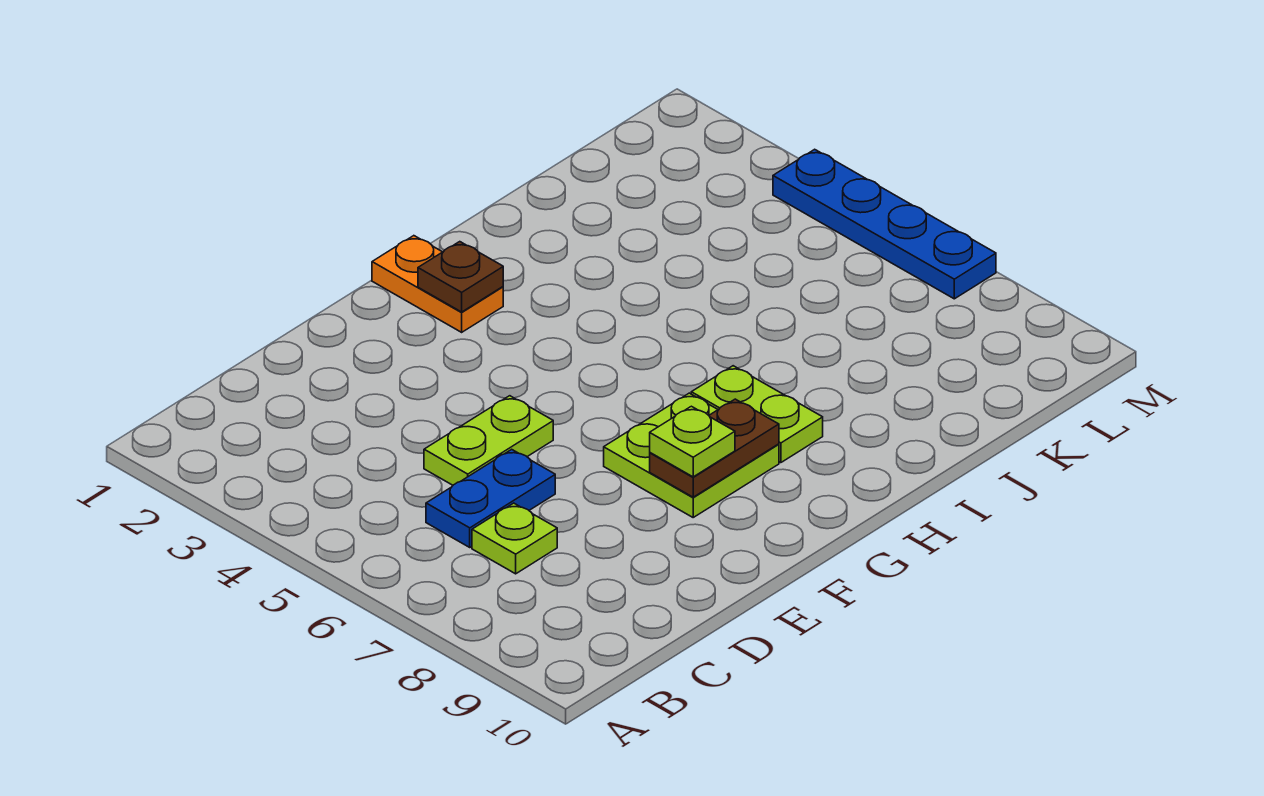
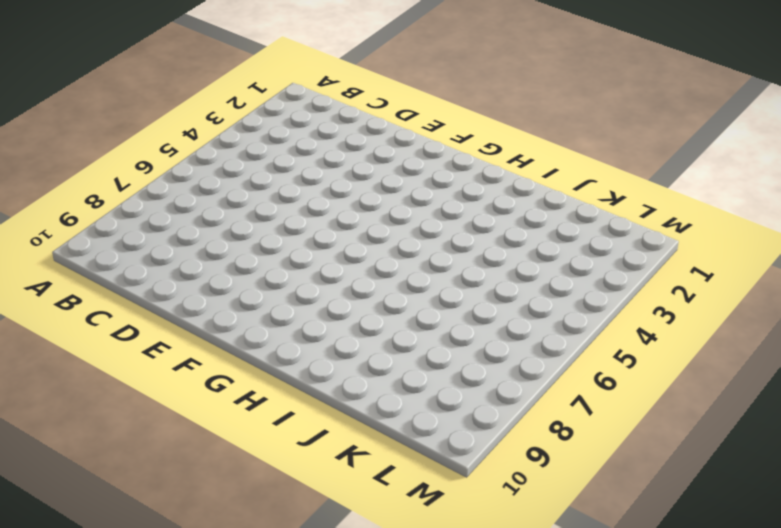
none -> blue 1x2 plate [426,449,555,547]
none -> lime 1x1 plate [472,503,557,574]

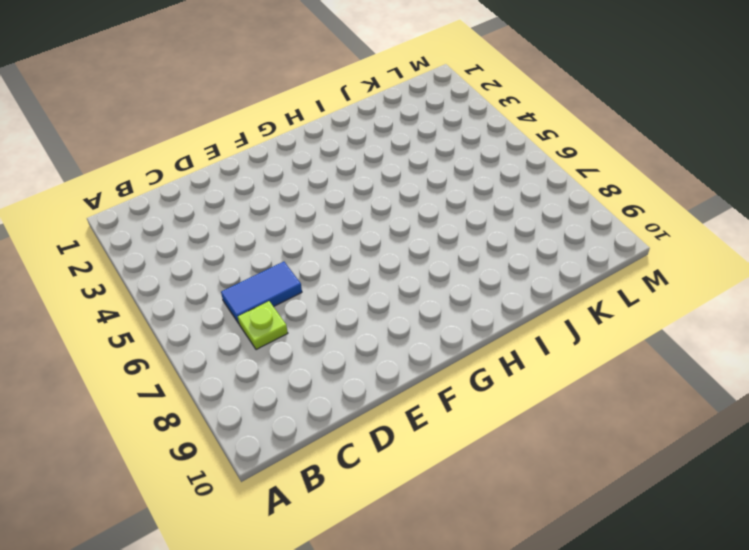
blue 1x2 tile [221,262,302,323] -> blue 1x2 plate [426,449,555,547]
none -> lime 1x2 plate [424,396,553,485]
none -> lime 2x2 plate [604,393,779,517]

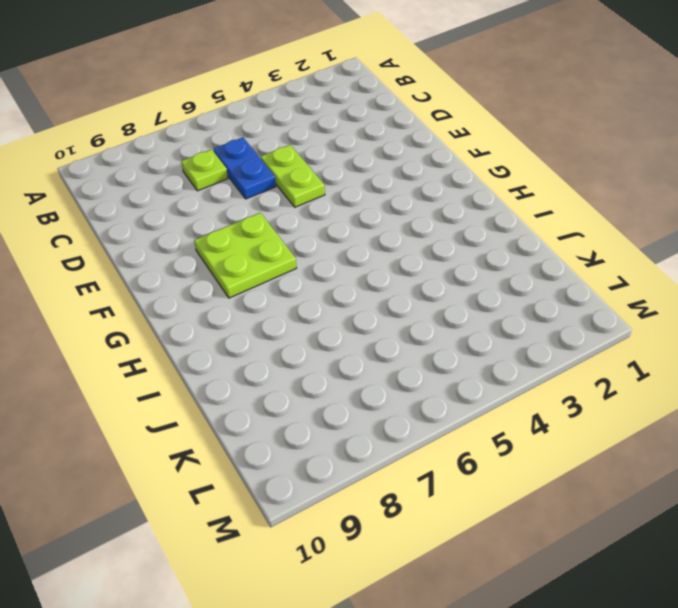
none -> orange 1x2 plate [372,236,503,332]
none -> lime 1x2 plate [691,366,823,463]

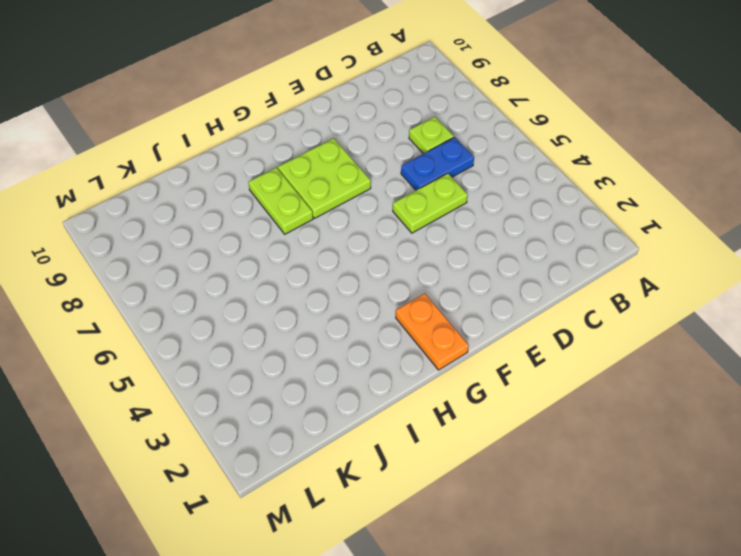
none -> blue 1x4 plate [773,149,996,299]
none -> brown 1x2 plate [650,399,779,497]

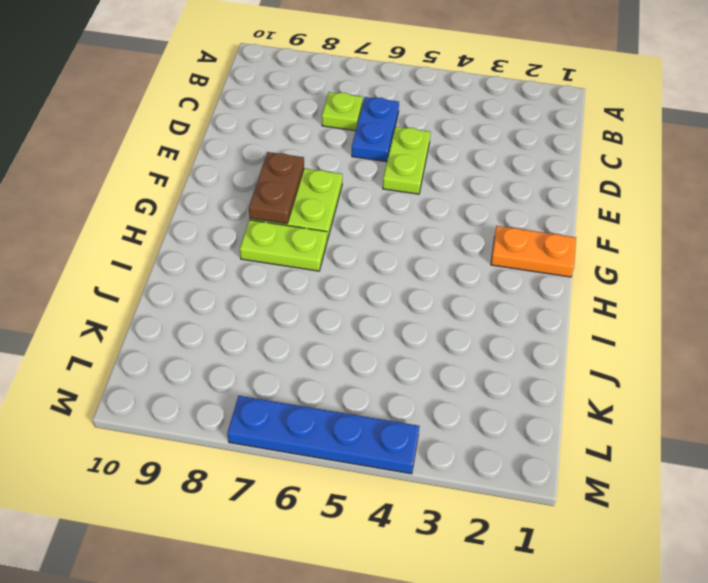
none -> brown 1x1 plate [418,242,503,312]
none -> lime 1x1 plate [650,406,735,477]

